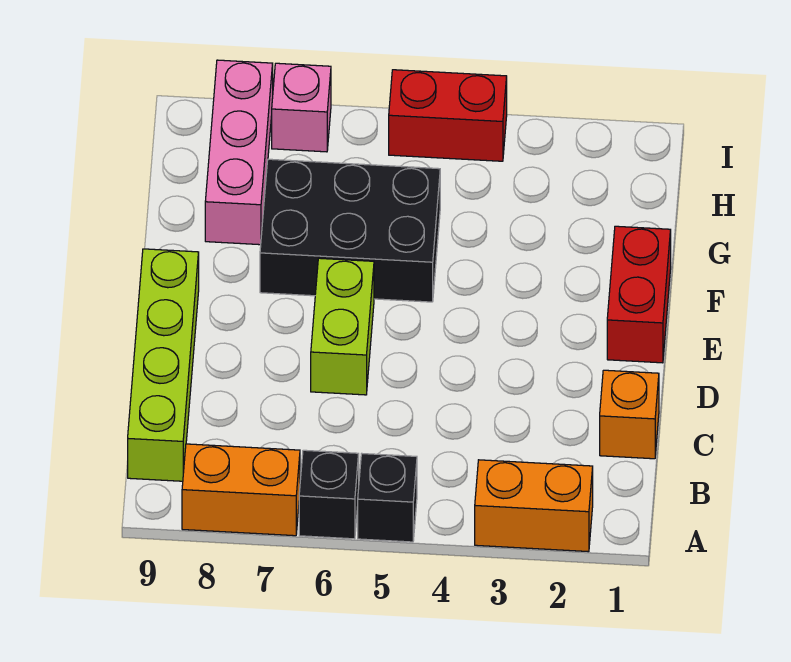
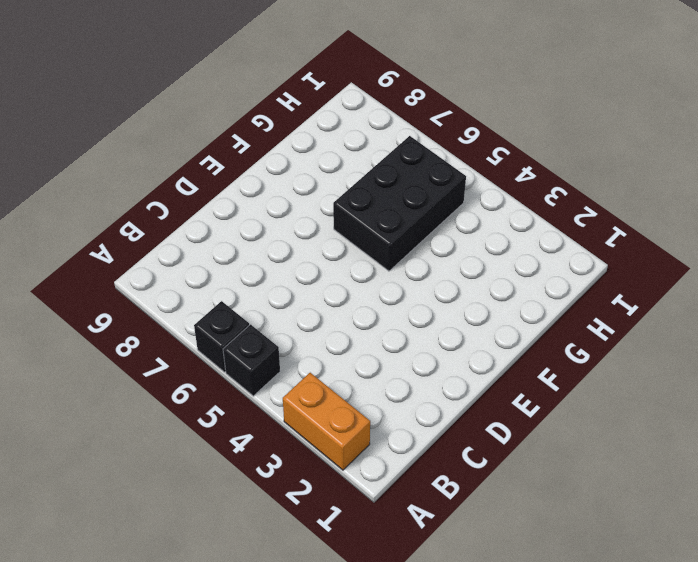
black 2x3 brick [333,136,466,271] -> black 2x3 brick turned to [260,159,440,302]
none -> orange 1x2 brick [182,444,300,536]
none -> lime 1x4 brick [128,249,199,481]
none -> orange 1x1 brick [600,370,659,459]

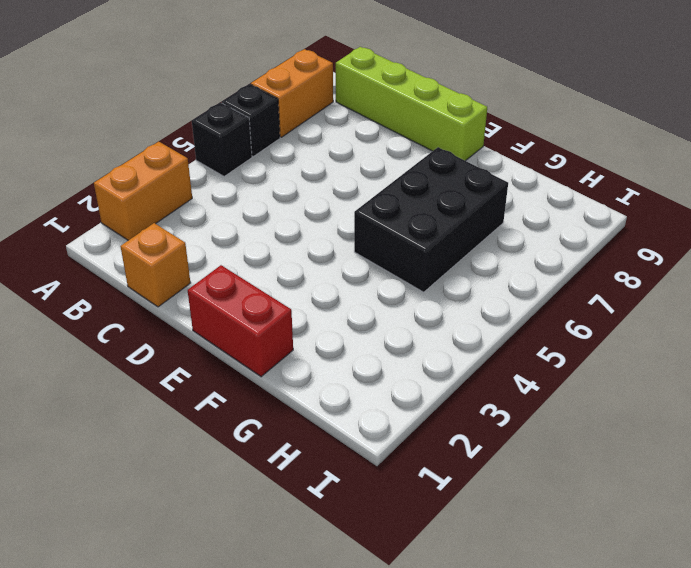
none -> lime 1x2 brick [311,258,374,395]
none -> pink 1x3 brick [205,60,273,245]
none -> red 1x2 brick [389,70,507,161]

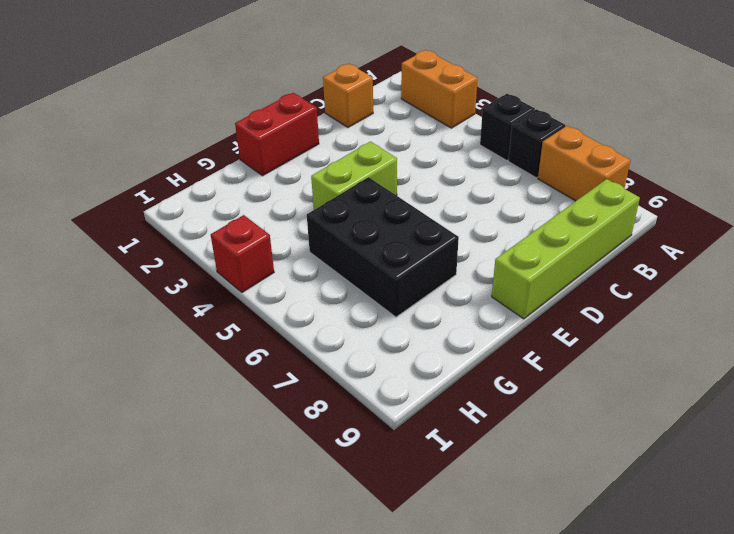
lime 1x2 brick [311,142,397,210] -> lime 1x2 brick moved to [311,258,374,395]
red 1x1 brick [211,215,274,292] -> red 1x2 brick [389,70,507,161]
none -> pink 1x3 brick [205,60,273,245]
none -> pink 1x1 brick [272,63,331,152]

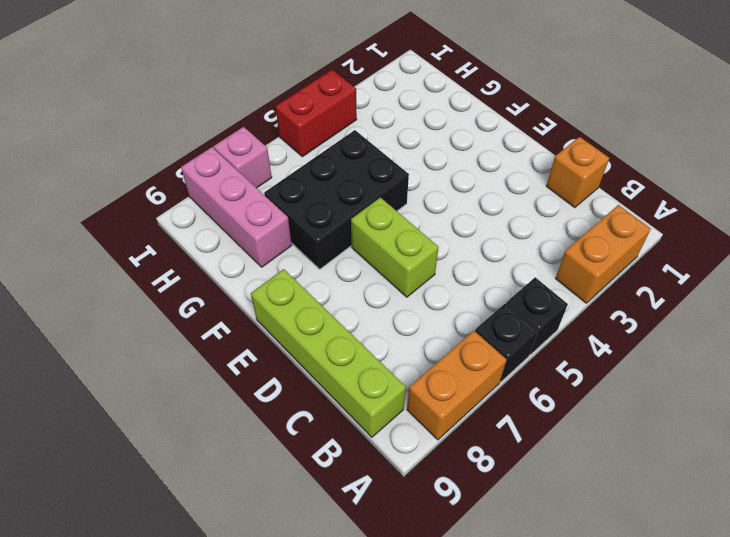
none -> red 1x2 brick [607,226,671,363]

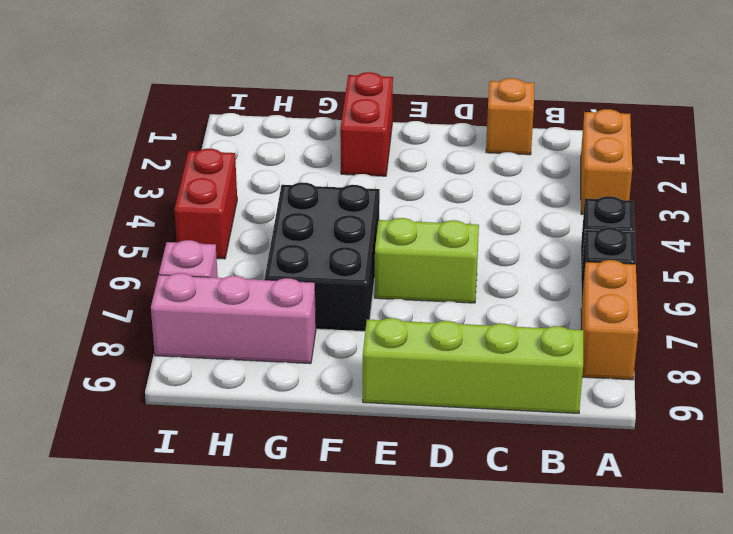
red 1x2 brick [340,72,393,176] -> red 1x2 brick turned to [607,226,671,363]

